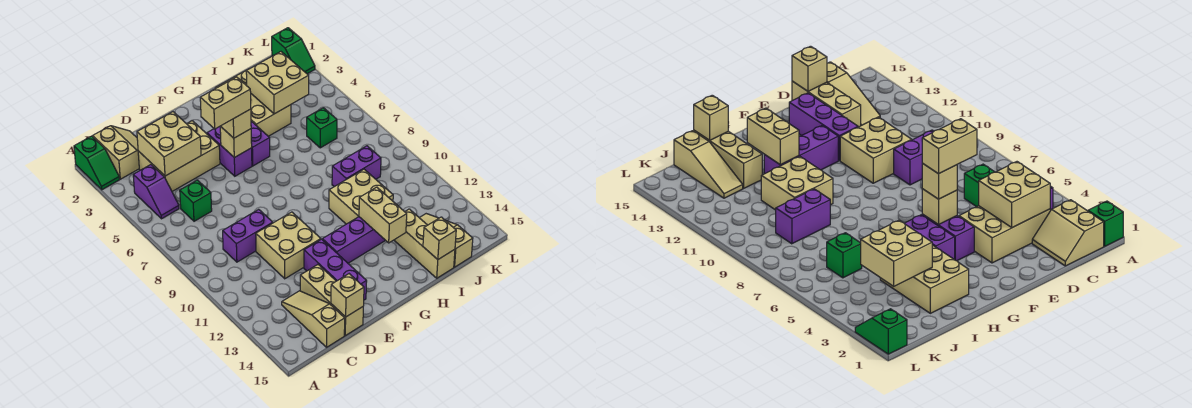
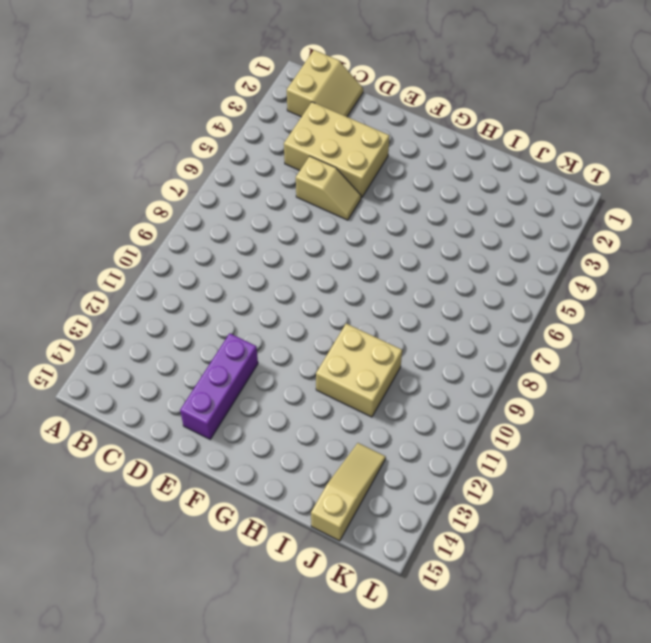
tan 1x2 slope [296,156,361,220] -> none
none -> green 1x2 slope [74,136,119,190]
none -> purple 1x2 slope [133,165,179,219]
none -> green 1x1 brick [180,180,212,221]

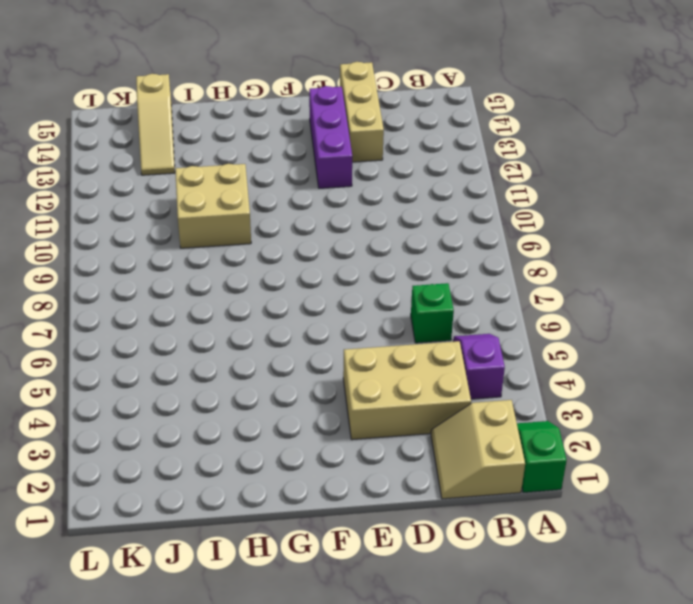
none -> purple 1x2 brick [223,209,273,262]
none -> tan 1x3 slope [282,291,345,347]
none -> tan 2x2 brick [256,212,321,279]

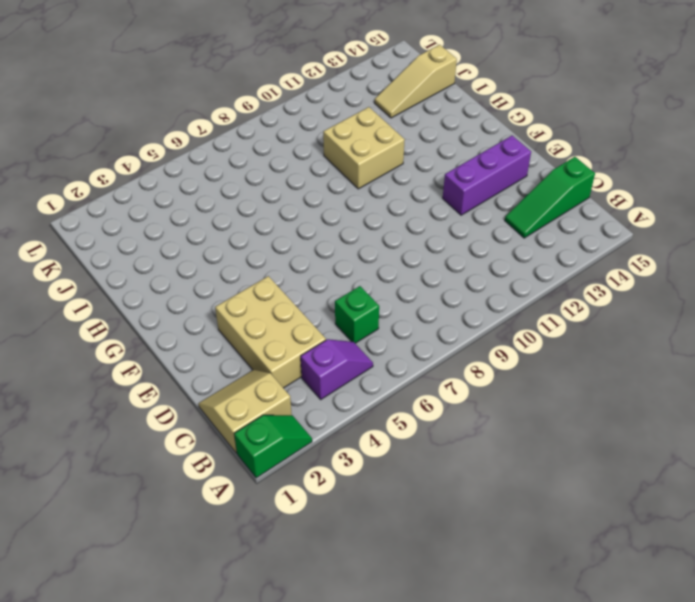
green 1x3 slope [505,157,595,238] -> tan 1x3 slope [282,291,345,347]
none -> purple 1x2 brick [223,209,273,262]
none -> tan 2x2 brick [256,212,321,279]
none -> tan 1x3 brick [300,265,363,336]

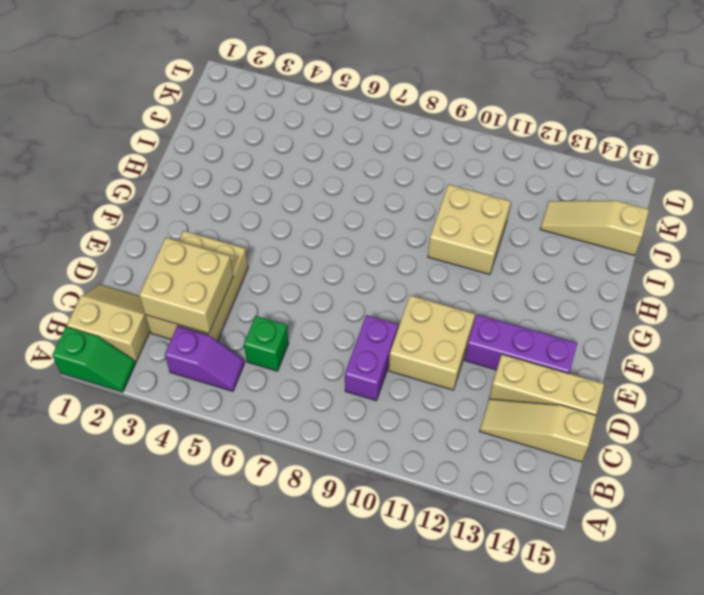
none -> purple 1x2 brick [207,127,252,176]
none -> purple 1x3 brick [322,217,386,263]
none -> purple 1x2 brick [251,121,270,166]

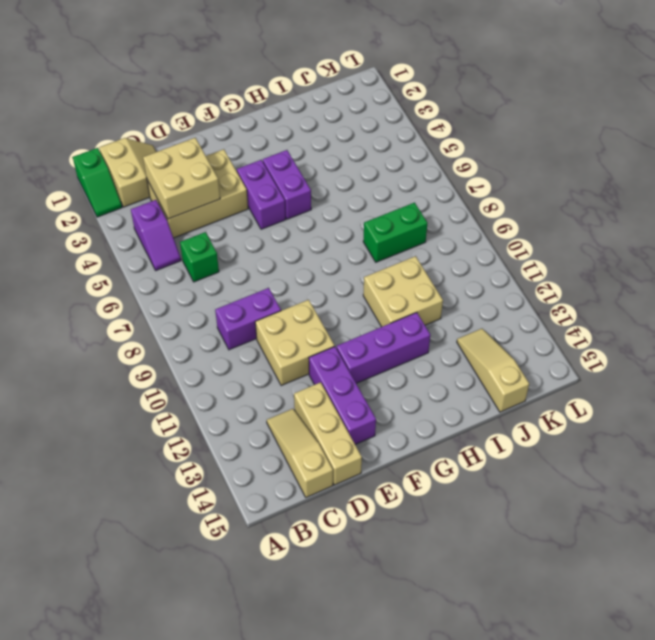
green 1x2 brick [363,203,427,262] -> none
none -> tan 2x3 brick [215,68,291,136]
none -> purple 1x2 brick [332,146,381,187]
none -> tan 1x3 brick [394,209,455,278]

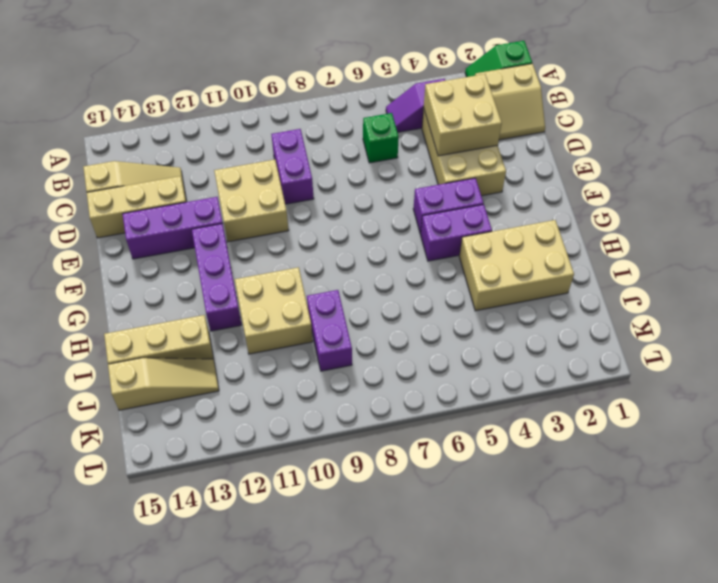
none -> green 1x1 brick [307,108,337,148]
none -> green 1x2 slope [272,28,315,74]
none -> tan 1x1 brick [331,274,364,317]

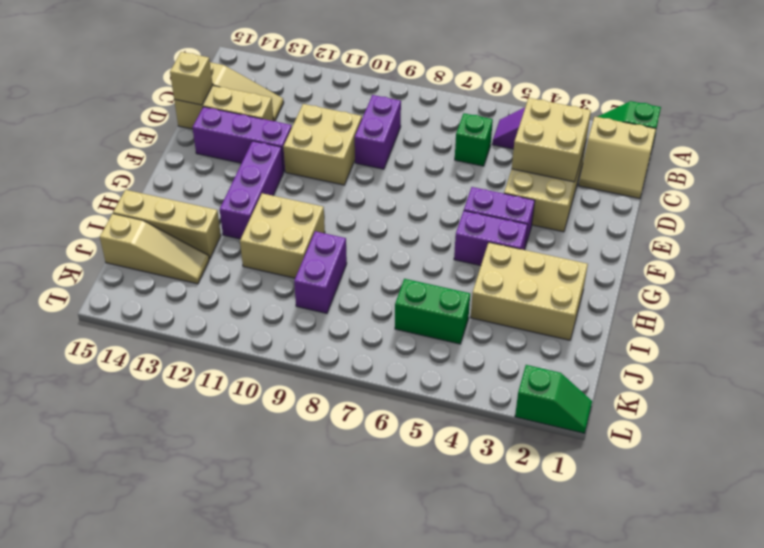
green 1x2 brick [395,279,470,344] -> green 1x1 brick [307,108,337,148]
green 1x2 slope [515,365,592,433] -> green 1x2 slope turned to [272,28,315,74]
none -> tan 1x1 brick [220,126,252,158]
none -> tan 1x2 brick [359,187,407,243]
none -> tan 2x2 brick [246,52,309,114]

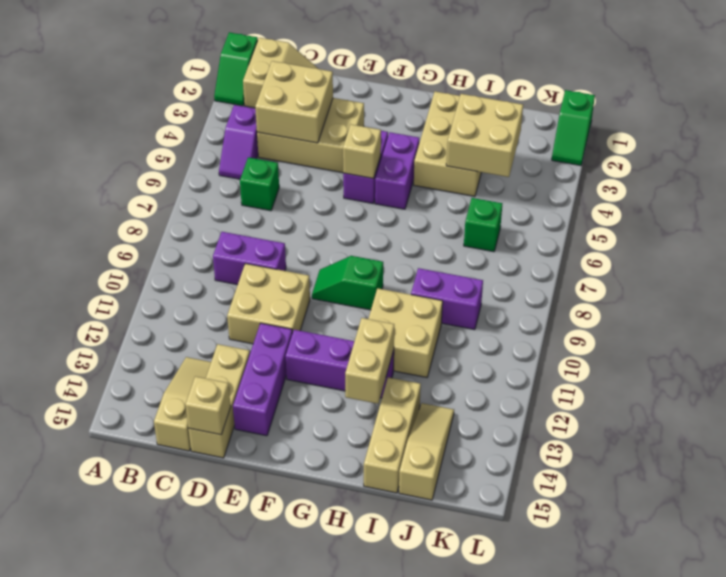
green 1x2 slope [312,256,383,310] -> none
none -> tan 1x1 brick [423,217,456,259]
none -> tan 1x1 brick [221,109,251,138]
none -> tan 1x2 brick [200,77,251,129]

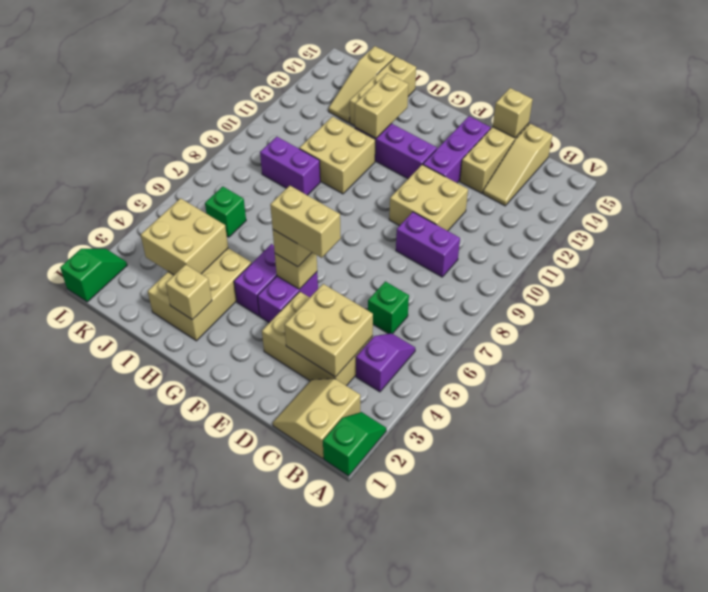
tan 1x1 brick [166,264,212,320] -> tan 1x1 brick moved to [423,217,456,259]

